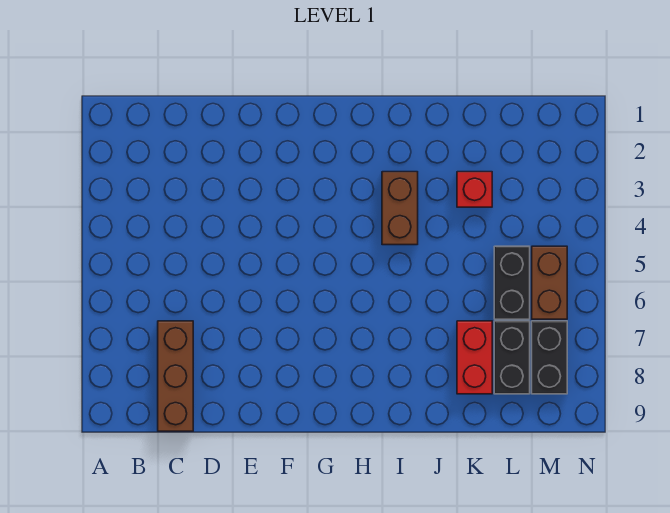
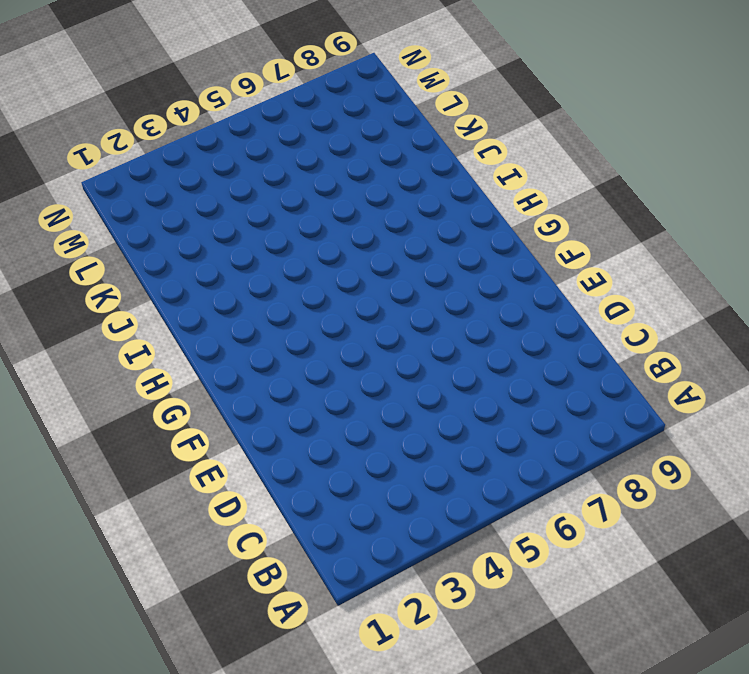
none -> brown 1x3 brick [158,321,193,431]
none -> brown 1x2 brick [382,172,418,245]

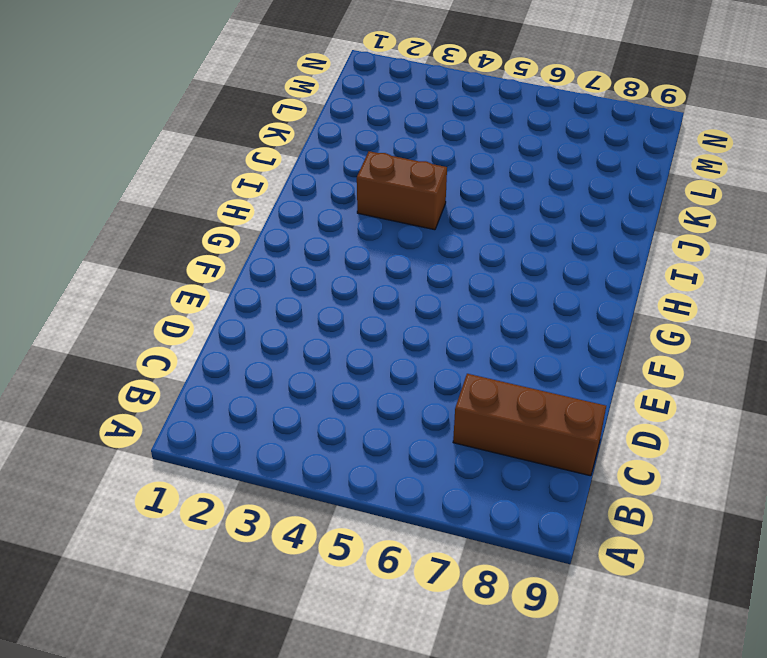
none -> red 1x1 brick [457,172,492,207]
none -> red 1x2 brick [457,321,492,394]

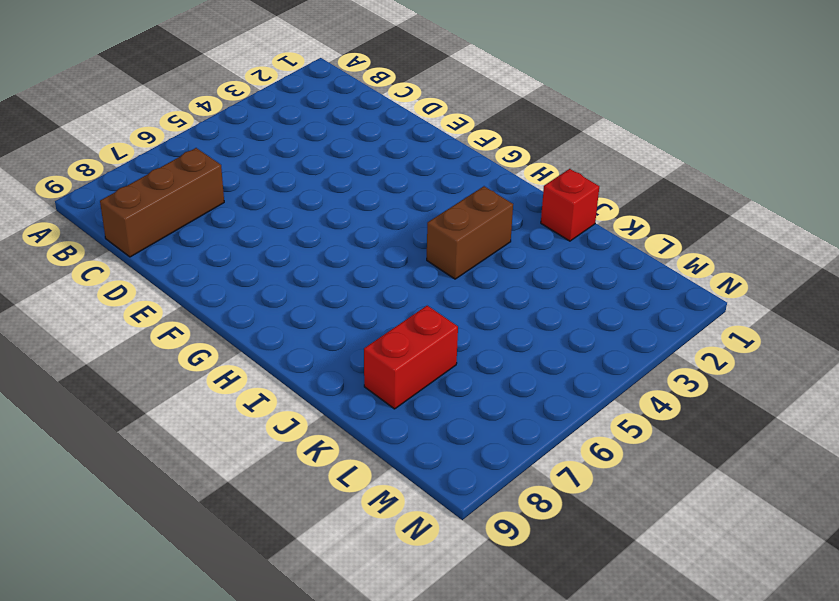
red 1x1 brick [541,169,599,241] -> red 1x1 brick moved to [457,172,492,207]
none -> black 1x2 brick [494,246,530,319]
none -> black 1x2 brick [494,321,530,394]

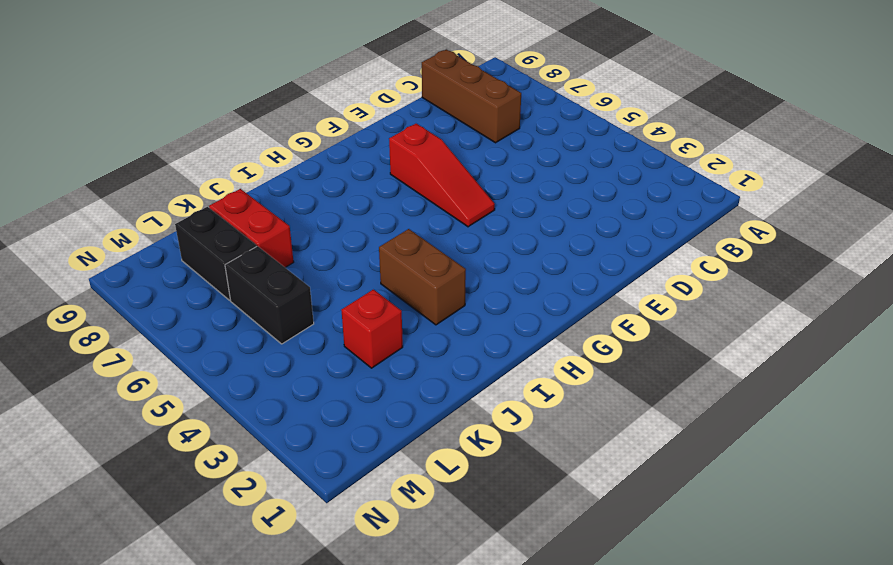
red 1x3 slope [389,124,495,227] -> none
none -> brown 1x2 brick [532,246,567,319]
none -> black 1x2 brick [532,321,567,394]

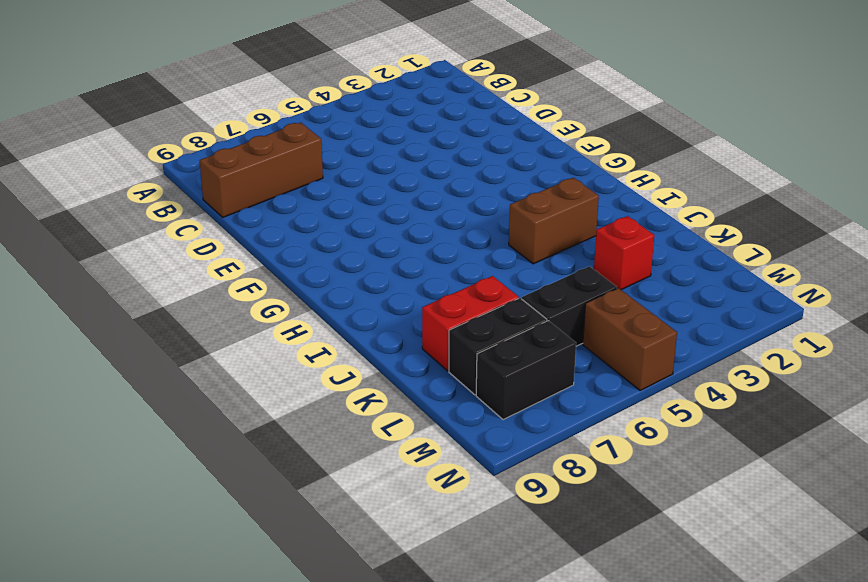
brown 1x2 brick [583,288,677,391] -> brown 1x2 brick turned to [532,246,567,319]

